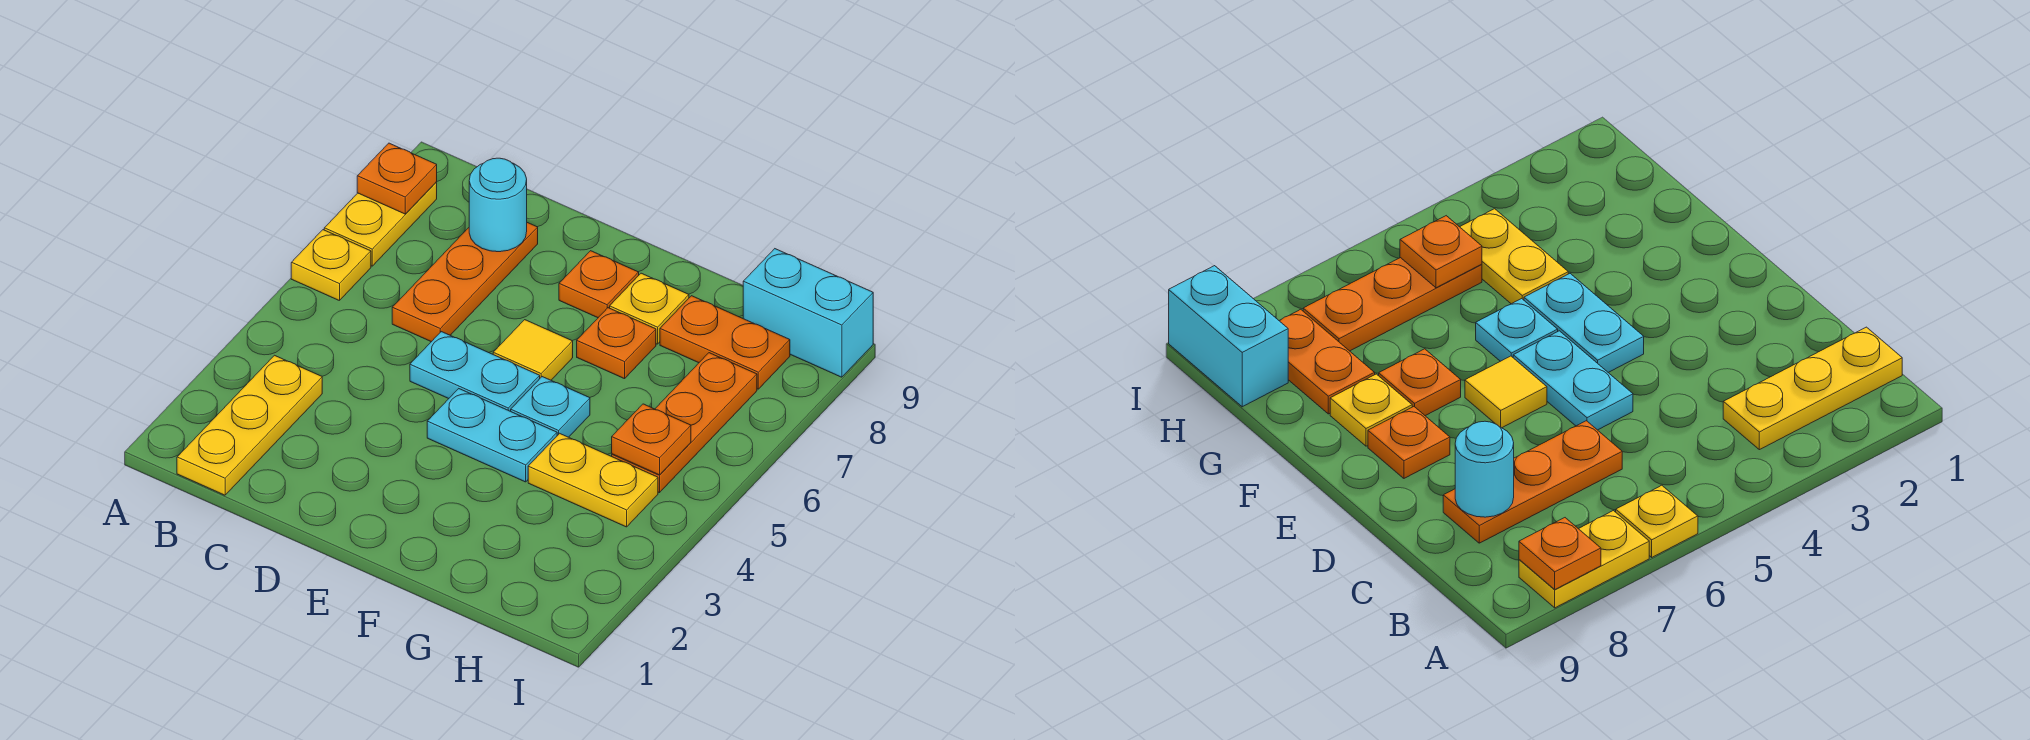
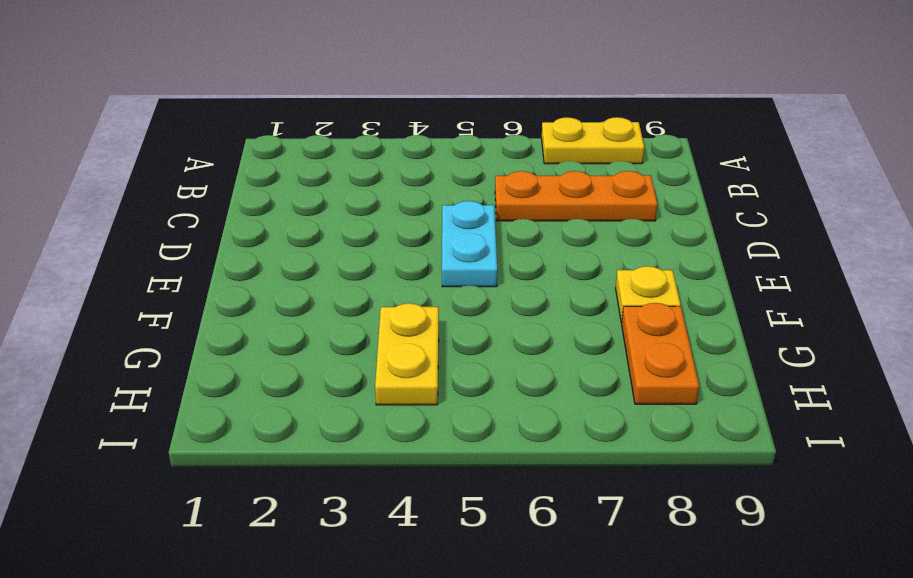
none -> yellow 1x1 plate [291,230,371,301]
none -> yellow 1x3 plate [177,355,322,495]
none -> cyan 1x2 plate [427,389,557,482]

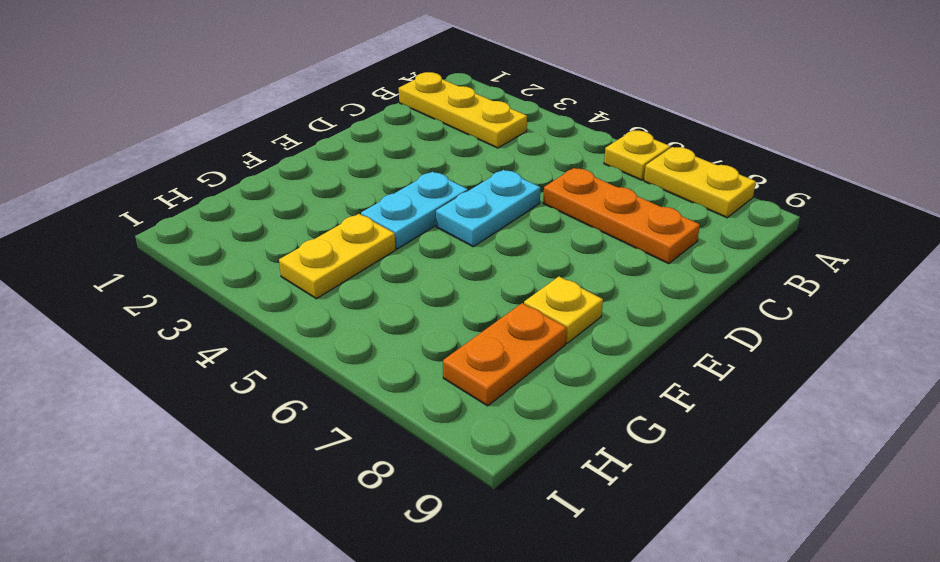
none -> yellow 1x1 tile [493,320,573,380]
none -> orange 1x1 plate [559,251,639,318]
none -> cyan 1x1 plate [511,377,590,437]

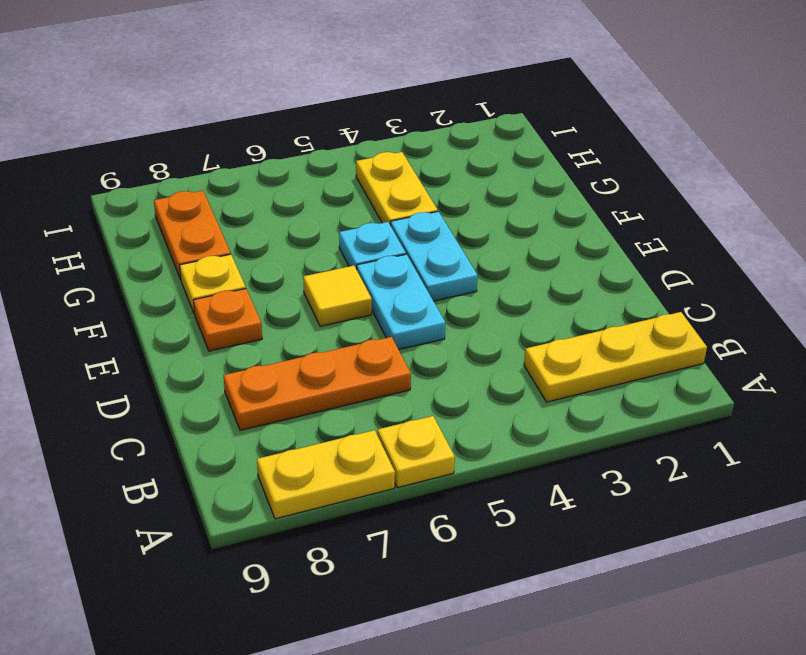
none -> orange 1x1 plate [577,308,656,379]
none -> orange 1x3 plate [612,353,757,493]
none -> cyan 1x2 brick [743,249,873,377]

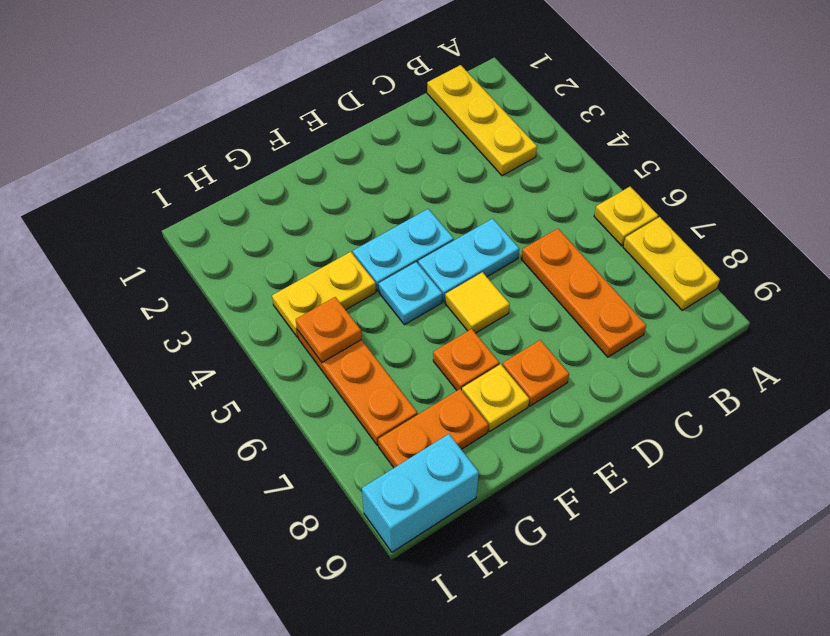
none -> orange 1x1 plate [357,143,437,214]
none -> cyan 1x1 round brick [469,158,527,252]

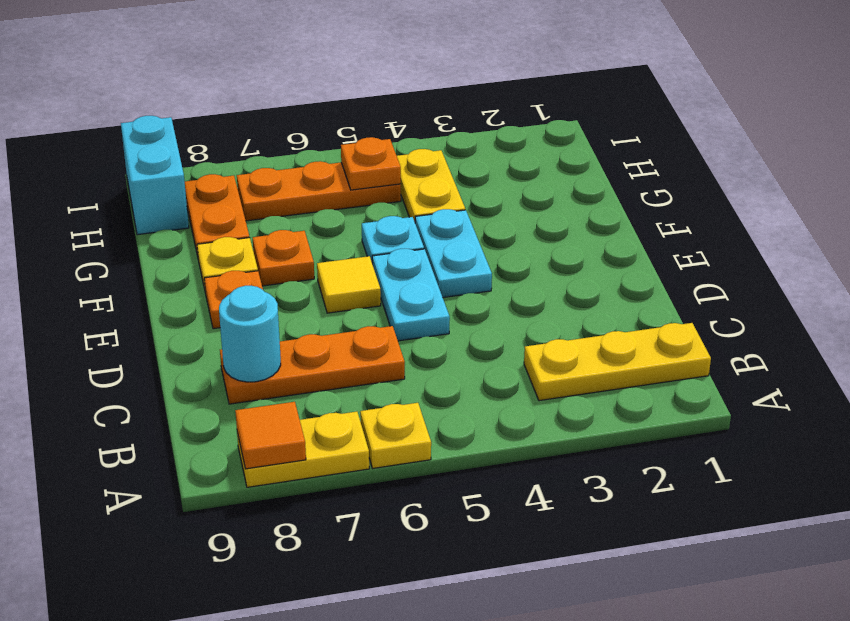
orange 1x1 tile [235,402,306,469] -> orange 1x1 plate [357,143,437,214]

